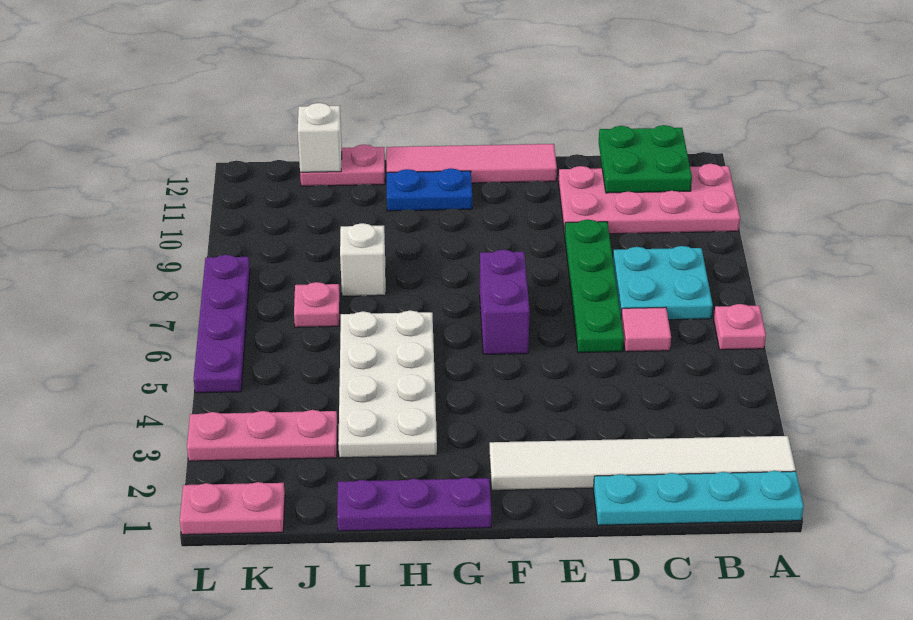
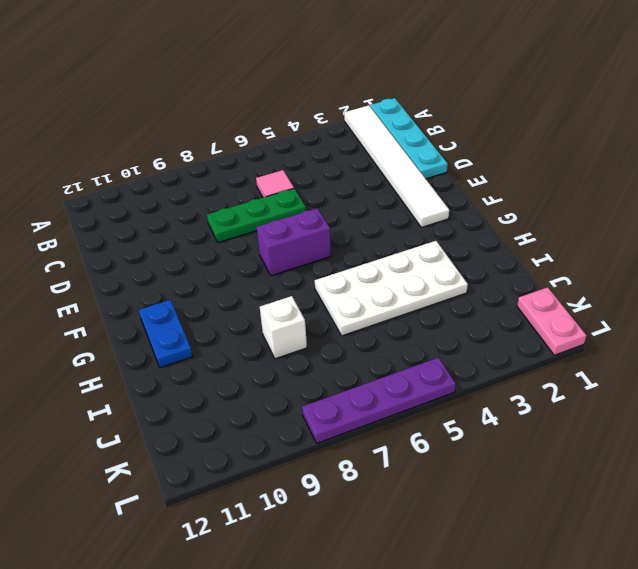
green 1x3 plate [207,188,306,243] -> green 1x4 plate [565,220,624,353]
none -> pink 1x1 plate [714,304,766,350]
none -> pink 2x4 plate [559,164,740,234]
none -> cyan 2x2 plate [613,246,713,320]

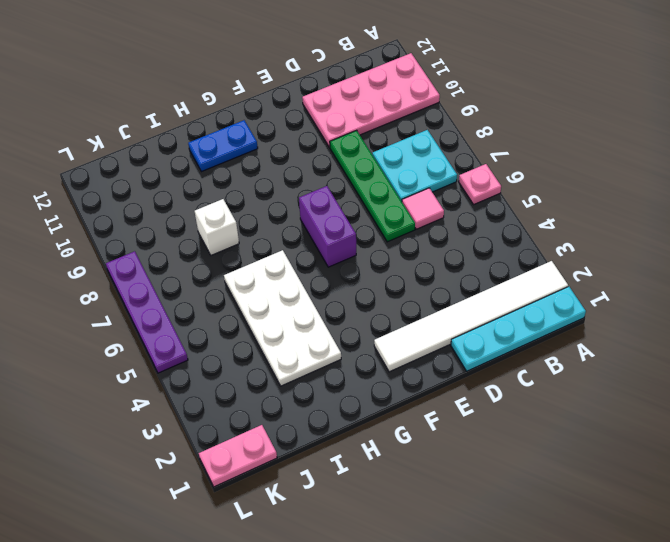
none -> pink 1x4 tile [386,144,557,183]
none -> purple 1x3 plate [337,477,492,531]
none -> pink 1x2 plate [300,144,385,186]

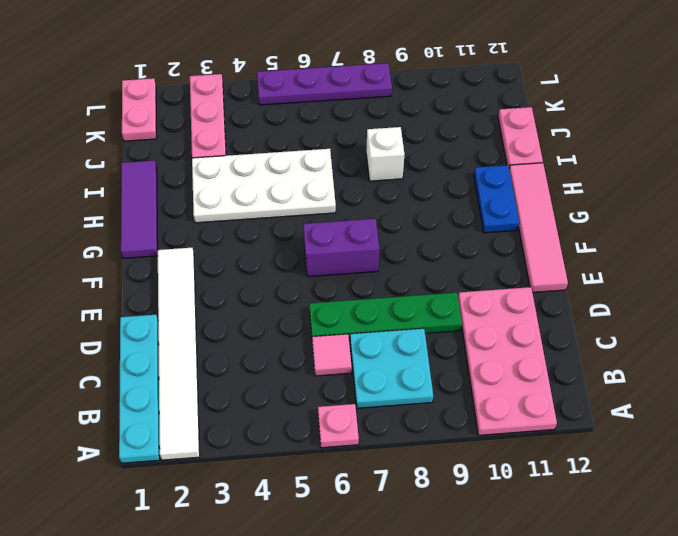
purple 1x3 tile [121,161,158,258] -> purple 1x3 plate [337,477,492,531]
none -> pink 1x1 plate [294,282,340,327]
none -> green 2x2 plate [599,125,692,193]
none -> white 1x1 brick [298,103,342,172]

